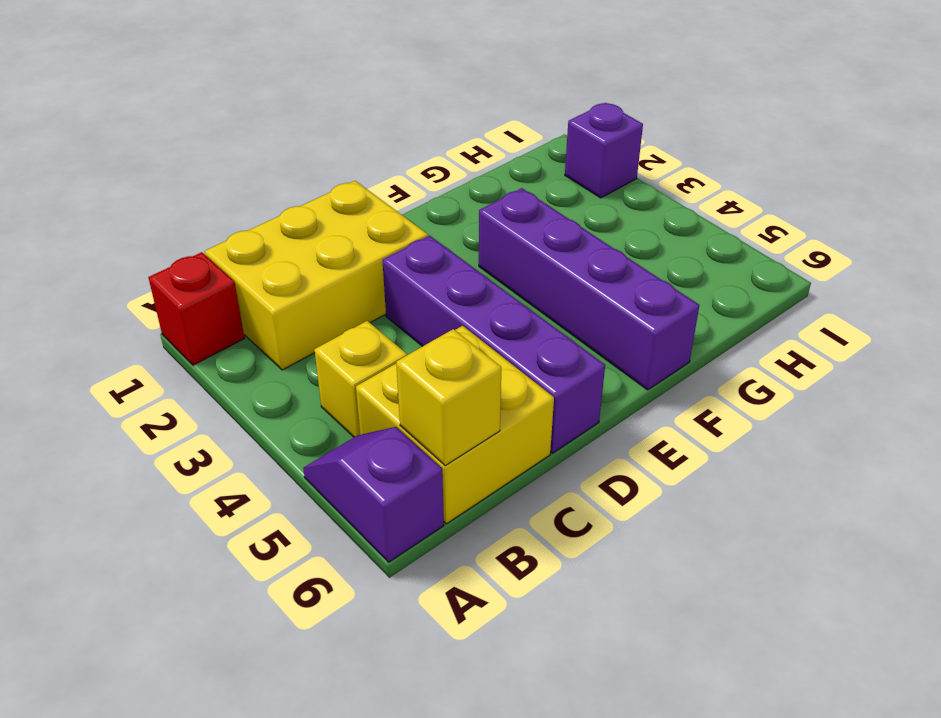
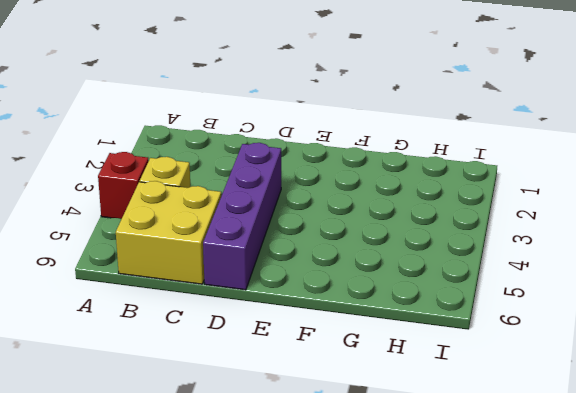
red 1x1 brick [98,152,149,219] -> red 1x1 brick moved to [148,252,245,365]
none -> purple 1x2 slope [303,427,444,562]
none -> yellow 2x3 brick [205,181,428,370]

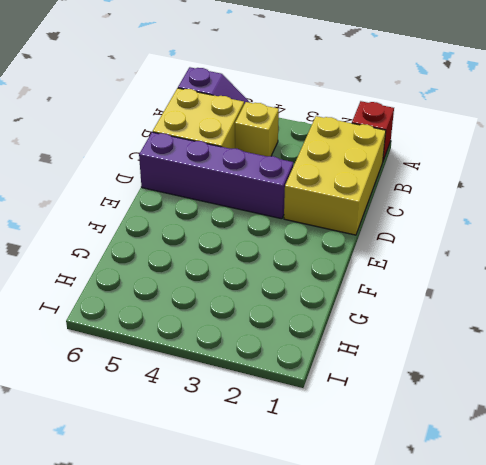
none -> purple 1x4 brick [479,188,699,390]
none -> purple 1x1 brick [565,103,643,198]

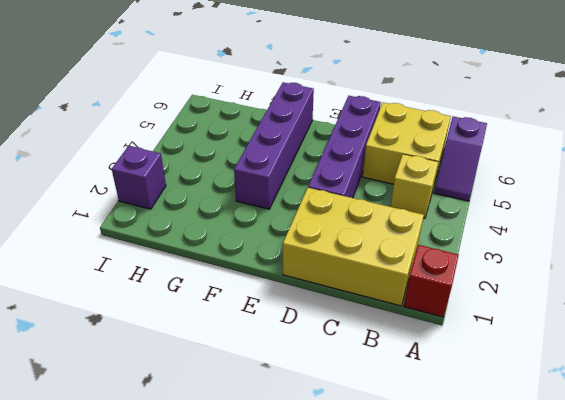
none -> yellow 1x1 brick [396,329,501,465]

